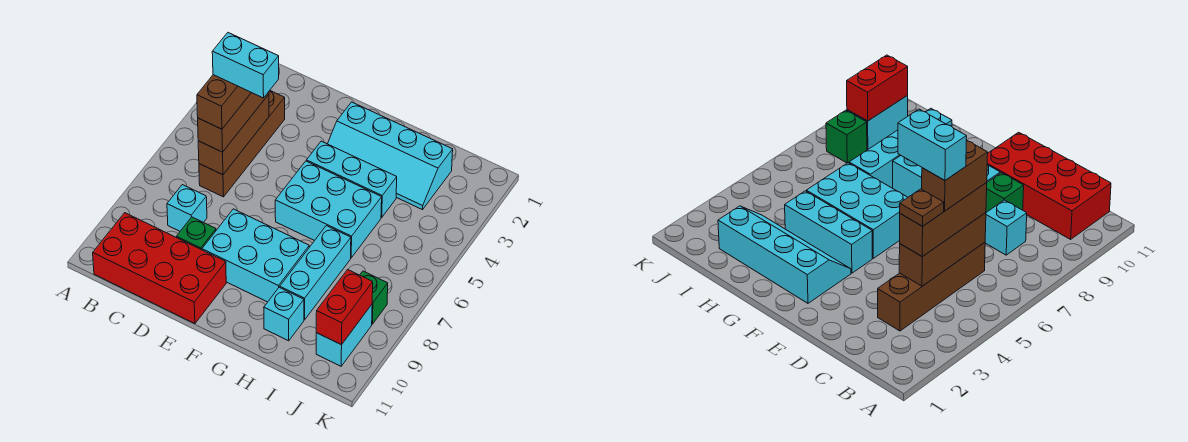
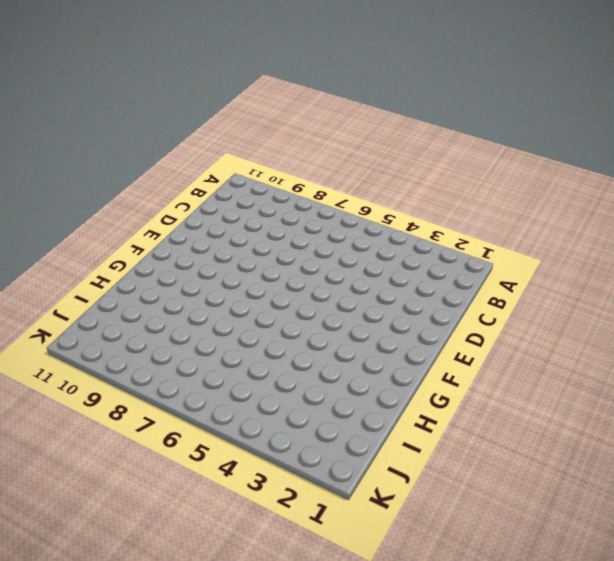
none -> red 2x4 brick [93,213,226,324]
none -> brown 1x4 brick [199,91,285,197]
none -> cyan 1x1 brick [167,185,207,231]

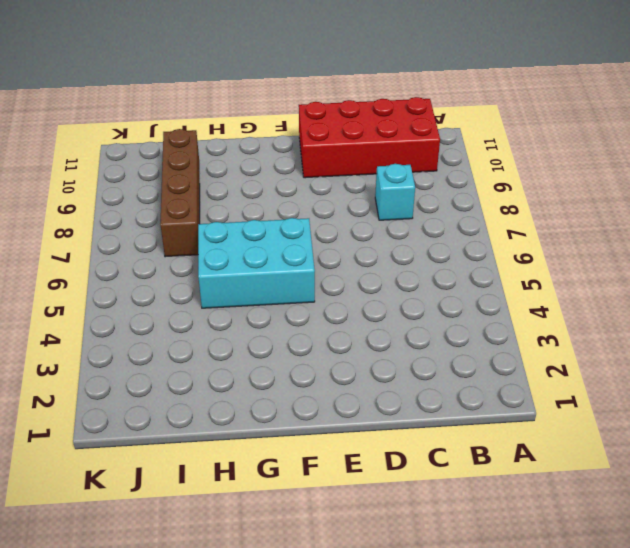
brown 1x4 brick [160,129,200,257] -> brown 1x4 brick moved to [199,91,285,197]
none -> green 1x1 brick [176,217,216,250]
none -> cyan 2x3 brick [202,209,309,302]
none -> cyan 2x4 slope [328,102,453,210]

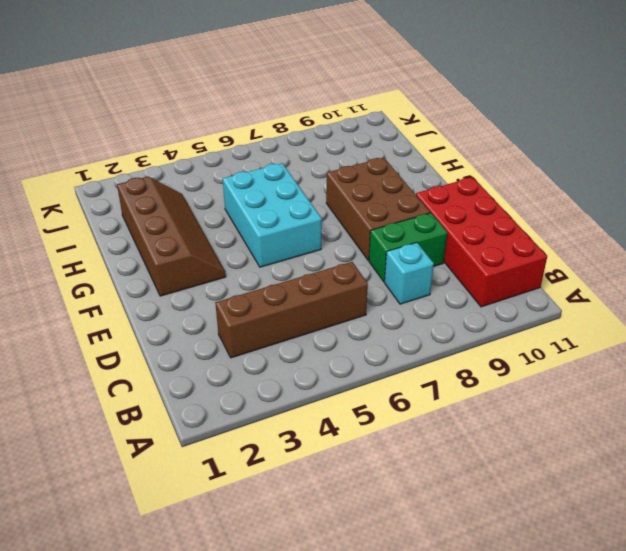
green 1x2 brick [369,213,447,282] -> green 1x1 brick [176,217,216,250]
brown 2x3 brick [326,158,430,260] -> cyan 2x3 brick [202,209,309,302]
brown 2x4 slope [117,177,226,296] -> cyan 2x4 slope [328,102,453,210]
none -> cyan 1x3 brick [306,141,397,217]
none -> cyan 1x3 brick [280,226,351,320]
none -> cyan 1x1 brick [264,287,304,341]

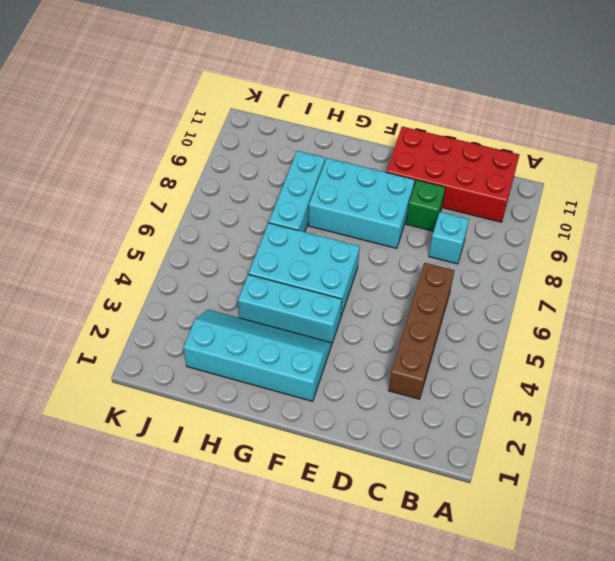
none -> cyan 1x1 brick [264,287,304,341]
none -> green 1x1 brick [360,271,388,324]
none -> cyan 1x2 brick [316,305,372,366]

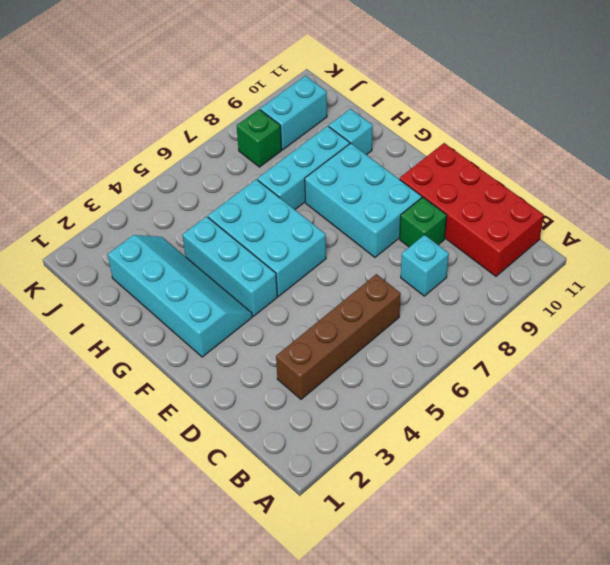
none -> brown 1x3 brick [198,94,269,175]
none -> red 1x2 brick [316,270,373,345]
none -> brown 1x3 brick [198,92,269,152]

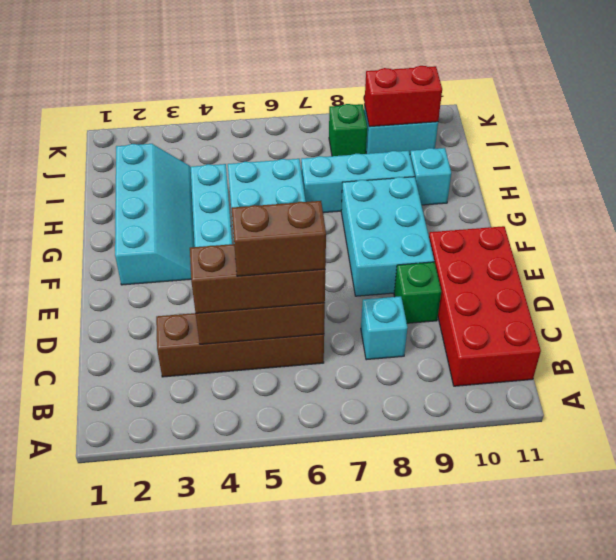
none -> brown 1x1 plate [900,189,944,226]
none -> cyan 1x2 brick [212,33,279,98]

